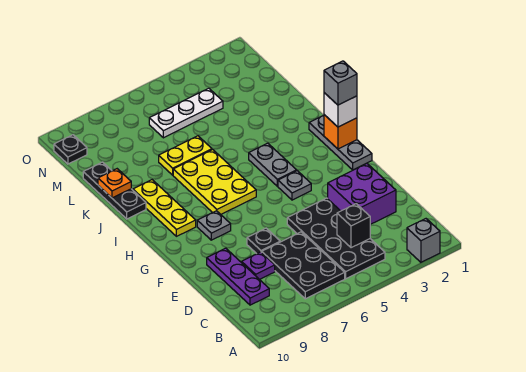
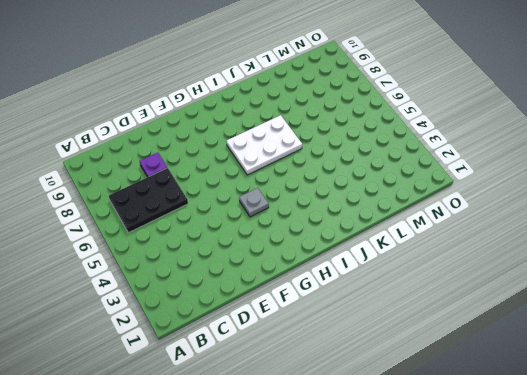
white 2x3 plate [227,115,302,175] -> yellow 2x3 plate [173,150,256,214]
none -> grey 1x1 brick [407,219,440,262]
none -> black 2x4 plate [287,198,385,279]
none -> purple 1x3 plate [207,248,269,305]

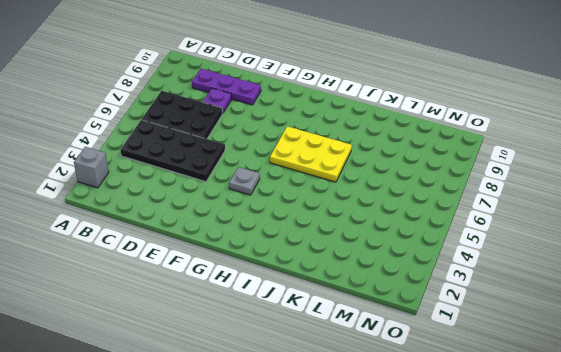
none -> purple 2x2 brick [328,163,396,224]
none -> black 1x1 plate [247,228,280,254]
none -> grey 1x3 plate [309,115,372,170]

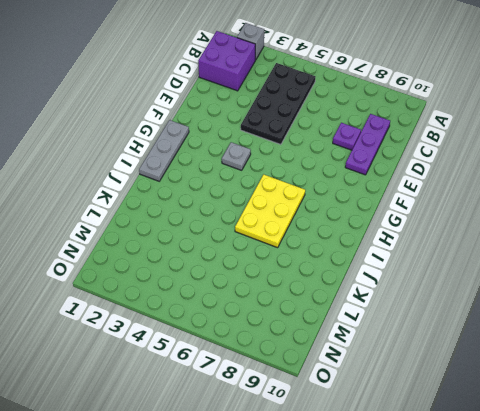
purple 2x2 brick [198,31,255,91] -> purple 2x2 brick moved to [328,163,396,224]
none -> black 2x3 plate [262,232,345,299]
none -> black 1x1 plate [247,228,280,254]
none -> grey 1x1 plate [197,211,231,240]

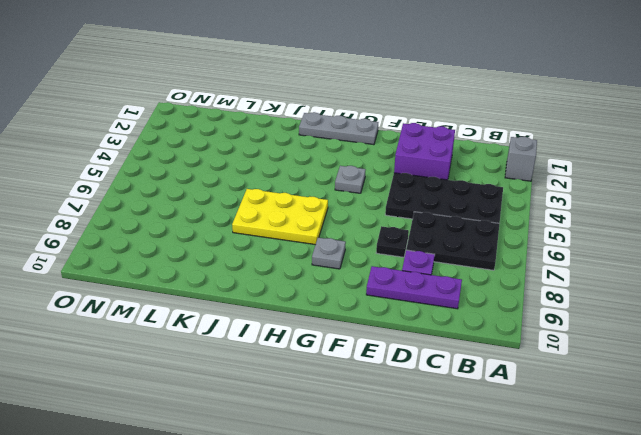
none -> grey 1x2 plate [249,143,297,186]
none -> yellow 1x3 plate [133,180,196,236]
none -> black 1x3 plate [83,162,146,219]

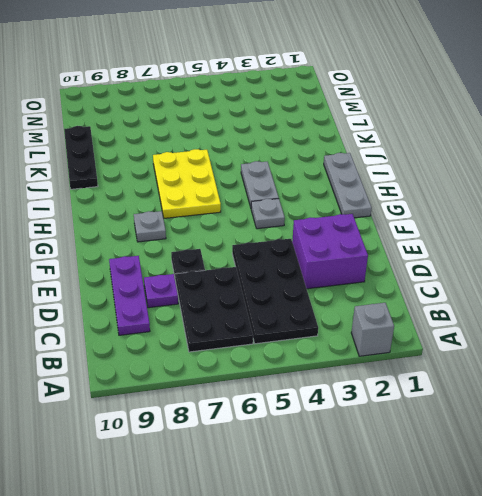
none -> yellow 1x3 plate [133,180,196,236]
none -> yellow 1x2 plate [159,136,212,175]
none -> white 1x3 plate [149,88,223,138]

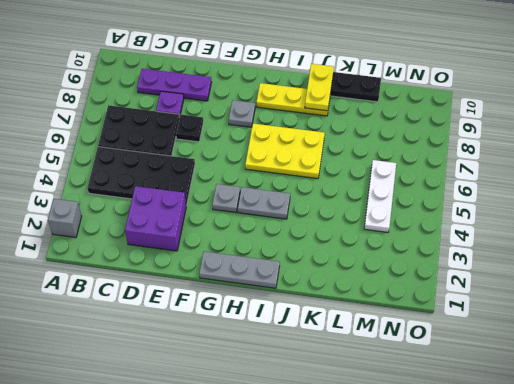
yellow 1x2 plate [305,64,334,111] -> yellow 1x2 plate moved to [159,136,212,175]
none -> black 1x1 plate [54,135,87,164]
none -> black 1x1 brick [337,204,370,248]
none -> orange 1x1 brick [324,115,357,149]

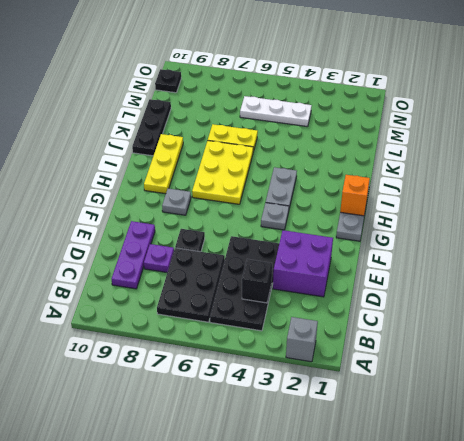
none -> orange 1x1 plate [98,169,131,198]
none -> white 1x1 brick [324,93,357,127]
none -> grey 1x1 brick [324,61,357,105]

